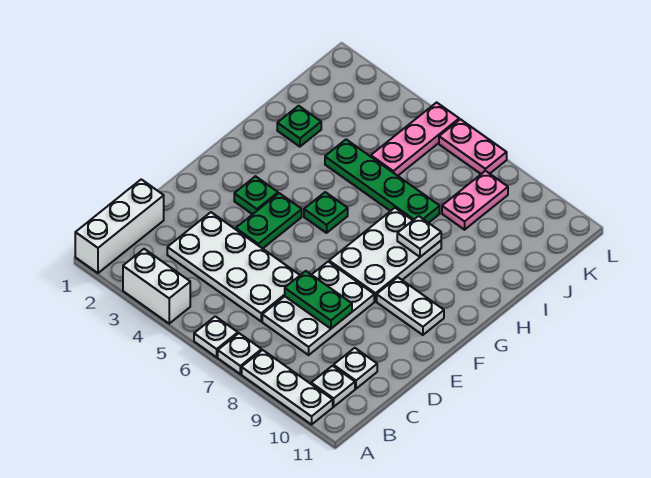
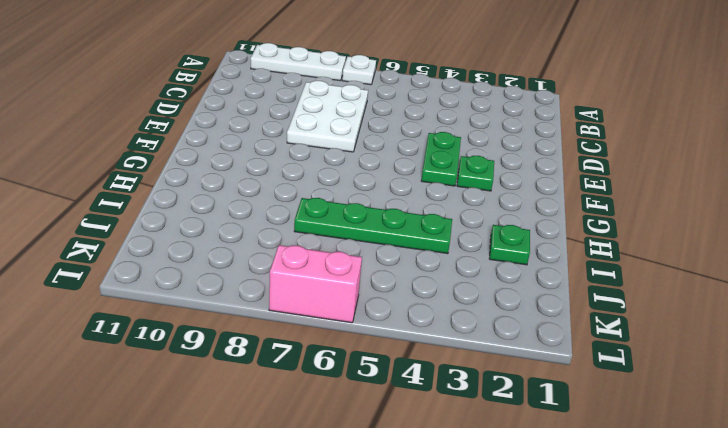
pink 1x2 brick [269,245,362,323] -> pink 1x2 plate [439,119,507,174]
none -> white 1x3 brick [75,179,164,273]
none -> white 1x2 brick [123,249,190,324]
none -> white 1x1 plate [194,316,238,357]

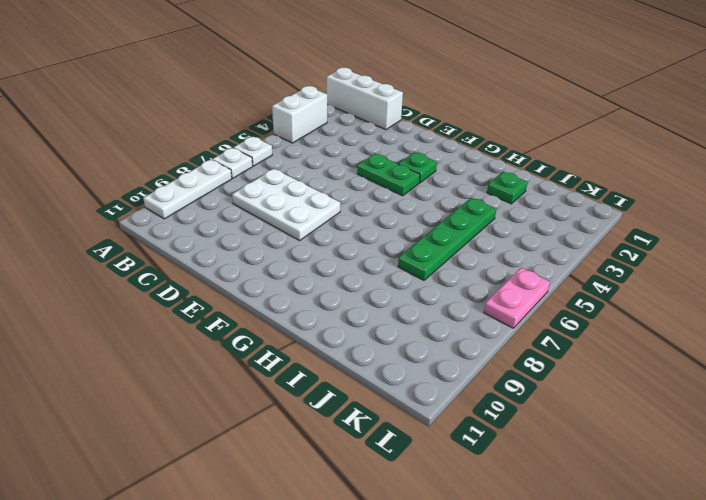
none -> white 1x1 plate [311,366,355,407]
none -> white 2x4 plate [167,212,300,321]
none -> white 1x1 plate [334,348,377,389]

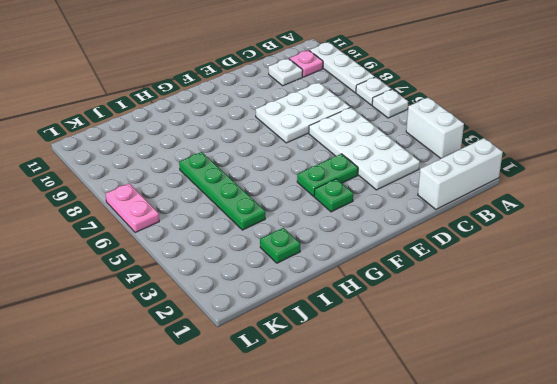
pink 1x1 plate [289,50,323,77] -> white 1x1 plate [311,366,355,407]
none -> white 2x3 plate [329,208,441,301]
none -> white 1x2 plate [377,277,444,335]
none -> green 1x1 plate [304,192,348,233]

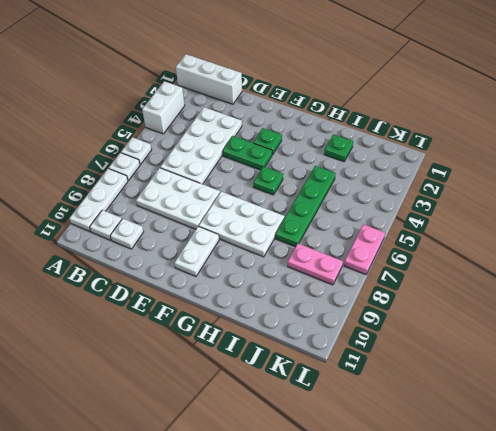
none -> pink 1x3 plate [371,102,459,176]
none -> green 1x2 plate [285,271,352,329]
none -> white 1x1 plate [397,216,441,257]

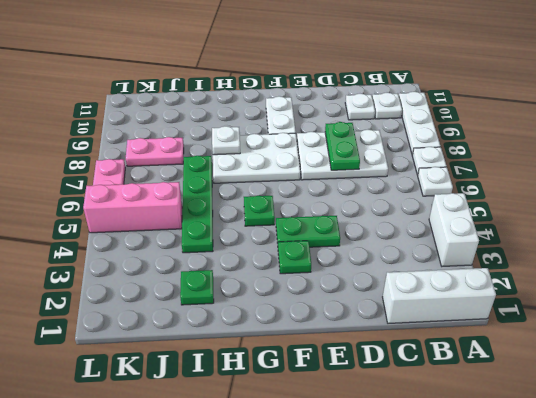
pink 1x3 brick [83,182,182,233] -> pink 1x3 plate [371,102,459,176]
none -> white 2x4 plate [167,212,300,321]

